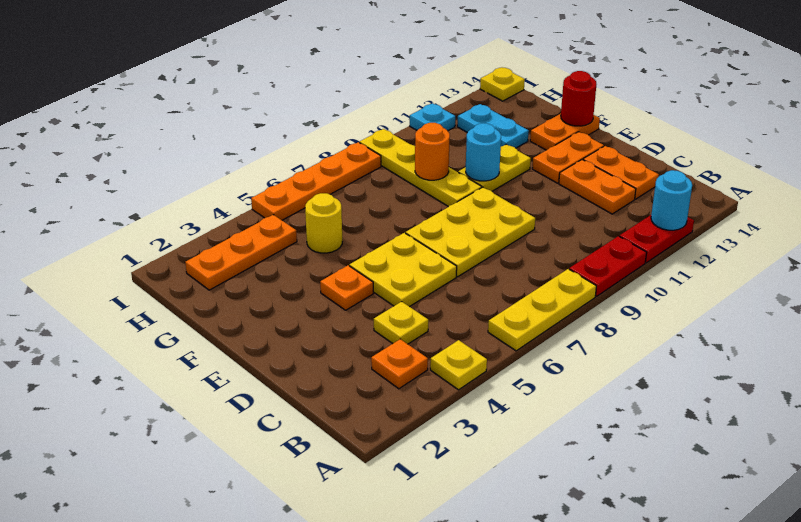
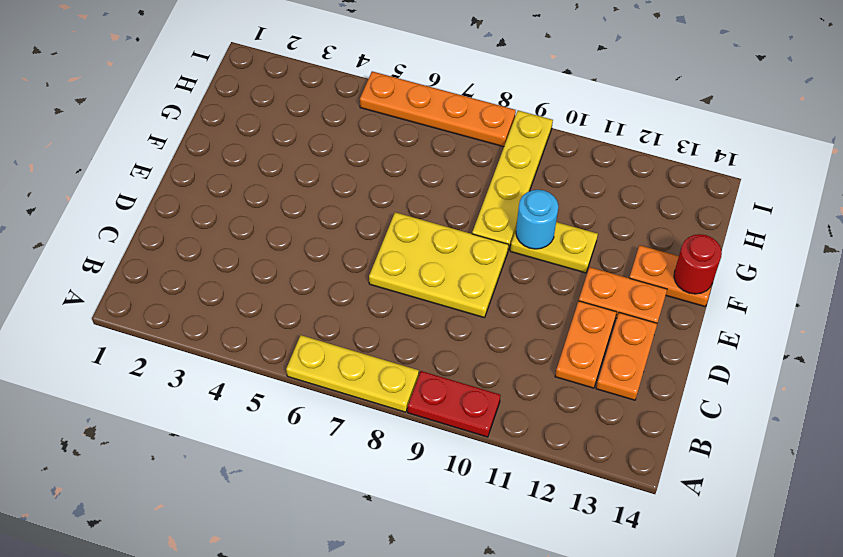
none -> yellow 1x1 plate [430,340,487,390]
none -> red 1x2 plate [619,215,694,263]
none -> orange 1x1 plate [371,339,428,389]

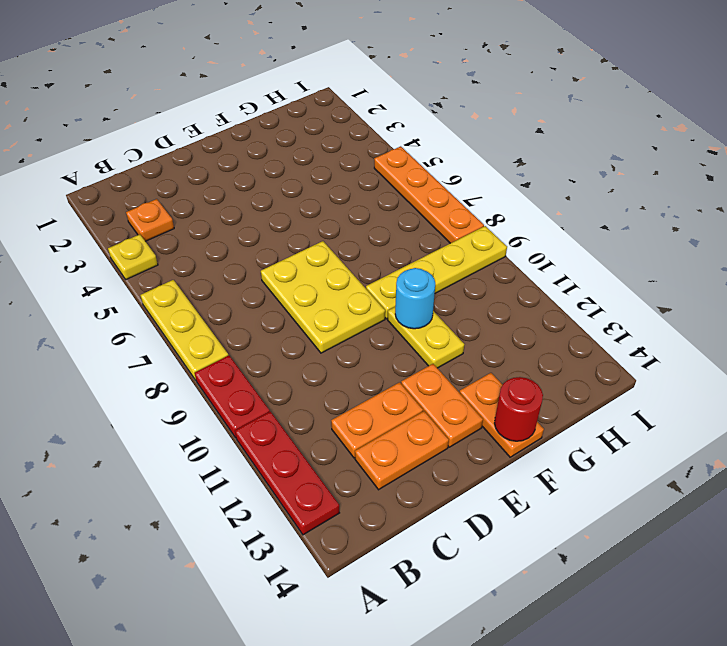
red 1x3 plate [235,412,339,535] -> red 1x2 plate [619,215,694,263]
none -> yellow 1x1 plate [374,302,428,344]
none -> yellow 2x2 plate [349,233,457,307]
none -> orange 1x1 plate [320,265,373,310]

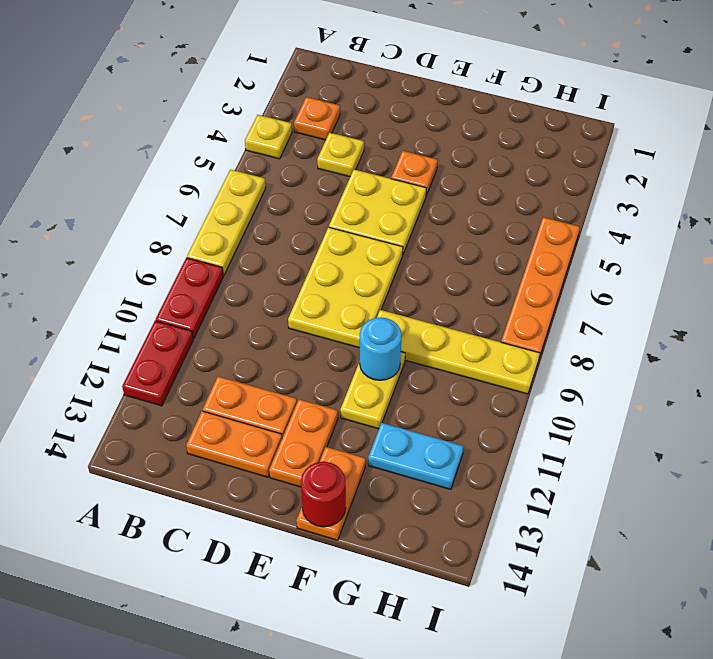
none -> yellow 1x1 round brick [305,193,342,253]
none -> orange 1x3 plate [185,215,297,290]
none -> cyan 1x1 plate [410,103,455,131]

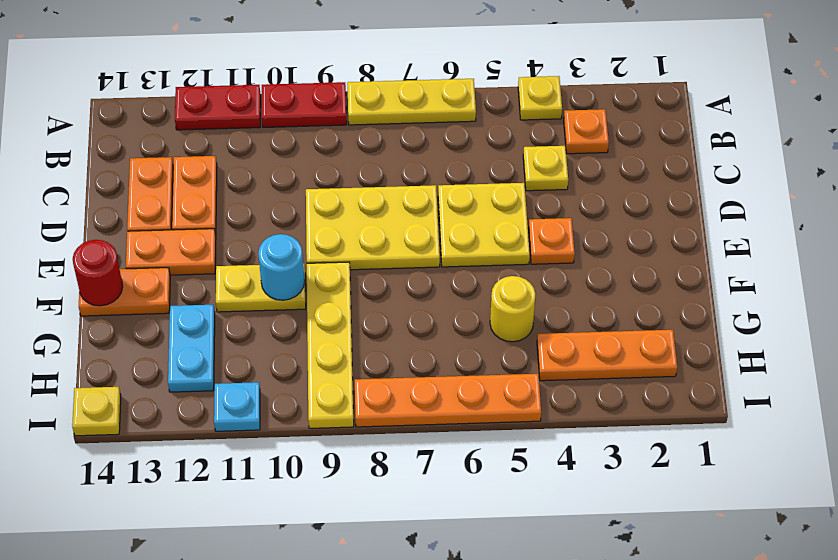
none -> cyan 1x1 round brick [651,170,692,230]
none -> orange 1x1 round brick [415,123,450,180]

